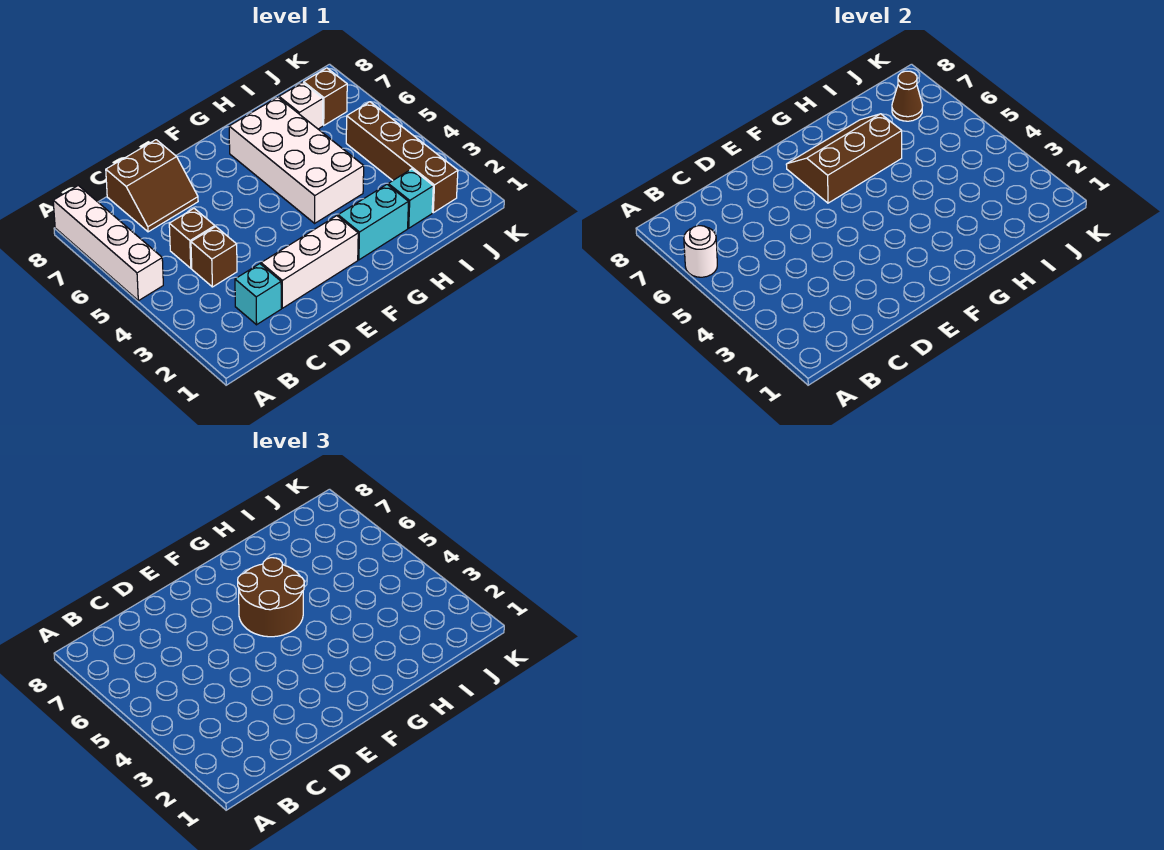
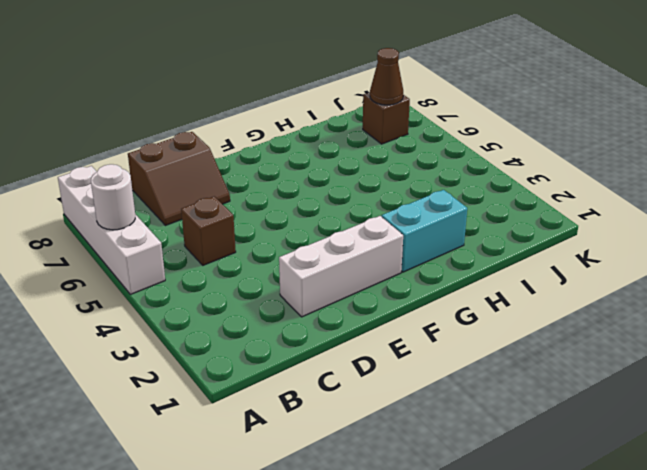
none -> cyan 1x1 brick [235,264,281,325]
none -> brown 1x1 brick [191,227,237,287]
none -> white 2x4 brick [229,97,364,223]

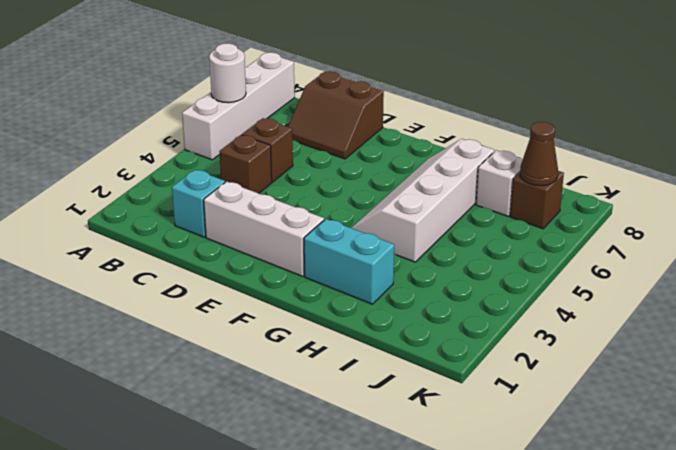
white 2x4 slope [352,139,494,262] -> white 2x4 brick [229,97,364,223]
none -> cyan 1x1 brick [388,169,433,228]
none -> brown 1x4 brick [346,102,458,213]
none -> brown 2x3 slope [786,114,902,203]

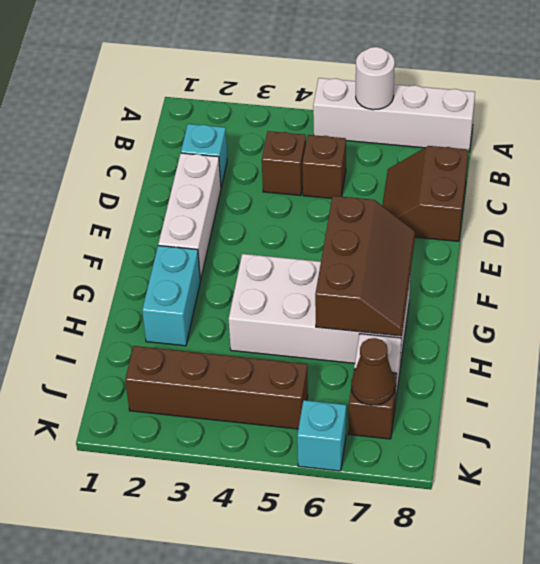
cyan 1x1 brick [297,400,346,471] -> cyan 1x1 brick moved to [388,169,433,228]
none -> brown 2x2 round brick [238,558,304,637]

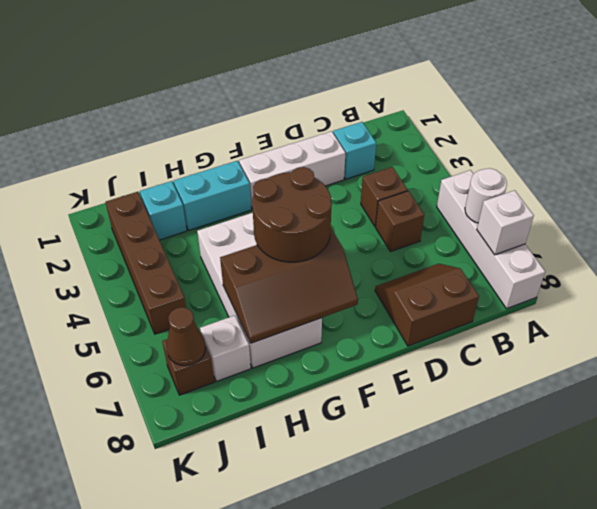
white 1x1 brick [477,190,534,255] -> none

